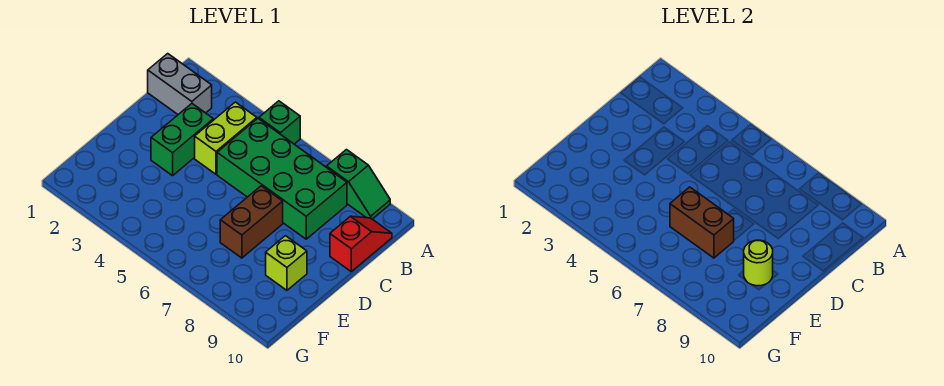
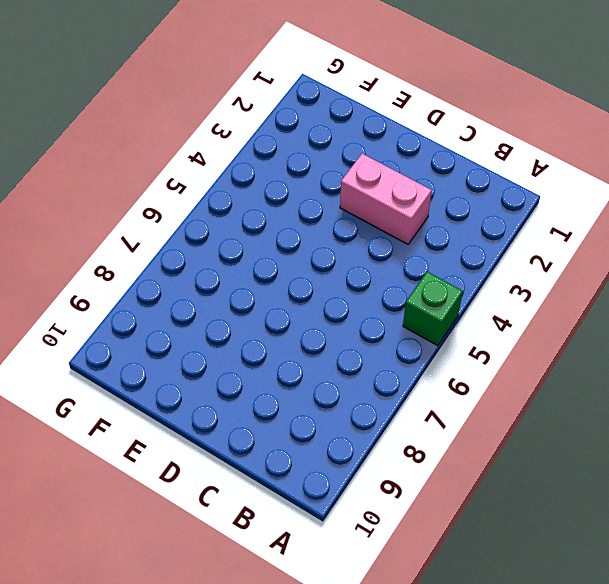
pink 1x2 brick [340,154,432,244] -> green 1x2 brick [151,104,213,176]
none -> green 1x2 slope [327,150,390,219]
none -> grey 1x2 brick [148,54,212,114]

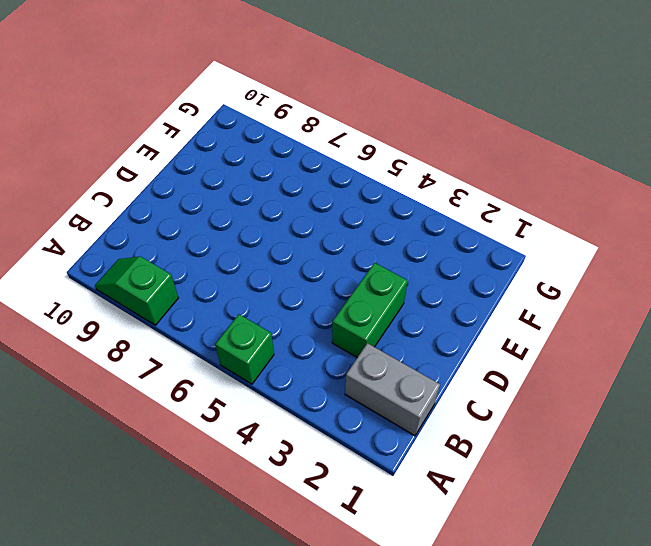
none -> lime 1x2 brick [195,102,257,174]
none -> green 2x4 brick [217,119,347,239]

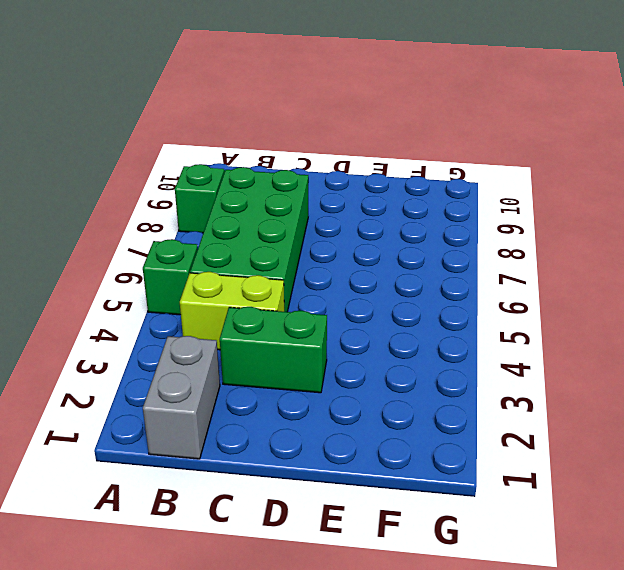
none -> red 1x2 slope [330,216,392,271]
none -> brown 1x2 brick [220,186,283,258]

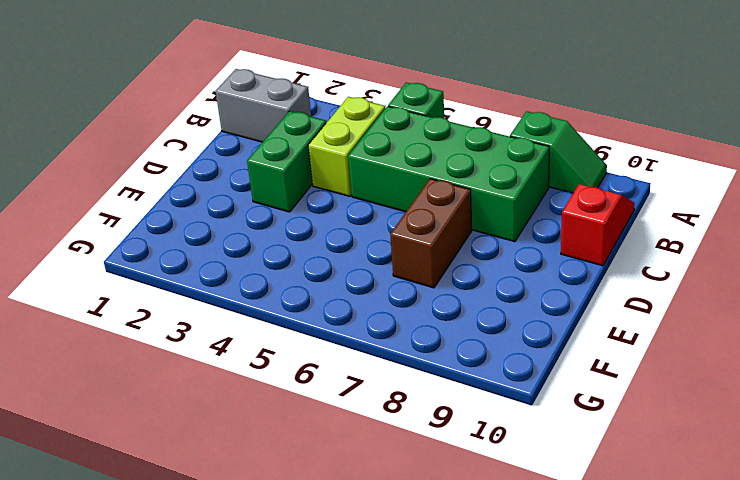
none -> lime 1x1 brick [266,236,307,290]
none -> brown 1x2 brick [670,187,734,258]

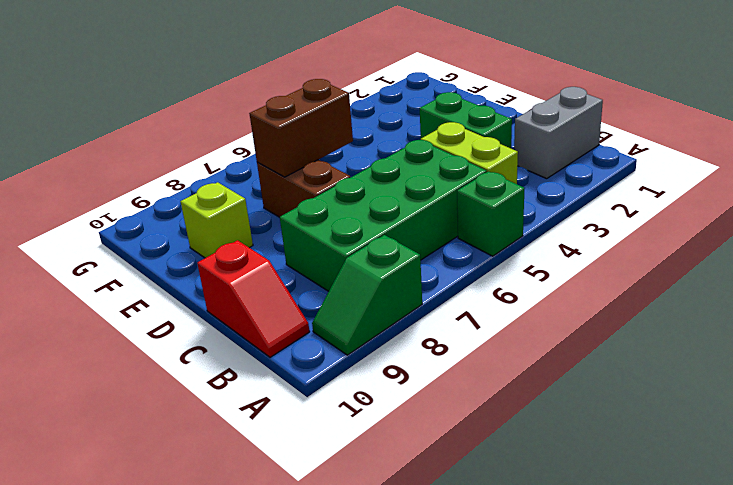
none -> lime 1x1 round brick [744,240,773,286]

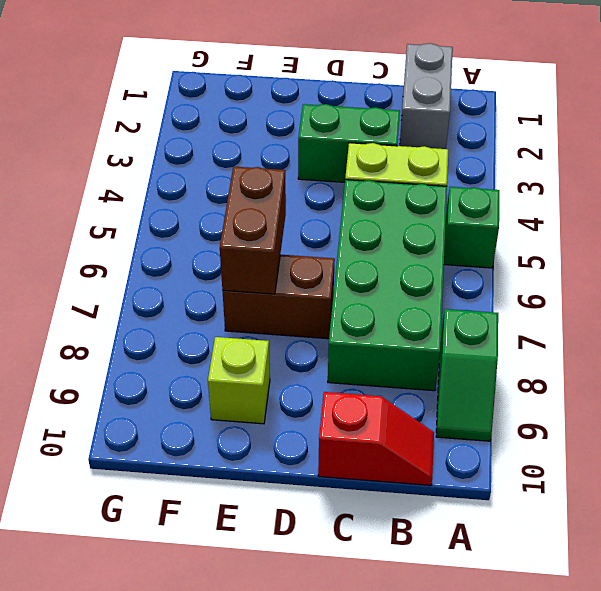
none -> lime 1x1 round brick [744,240,773,286]

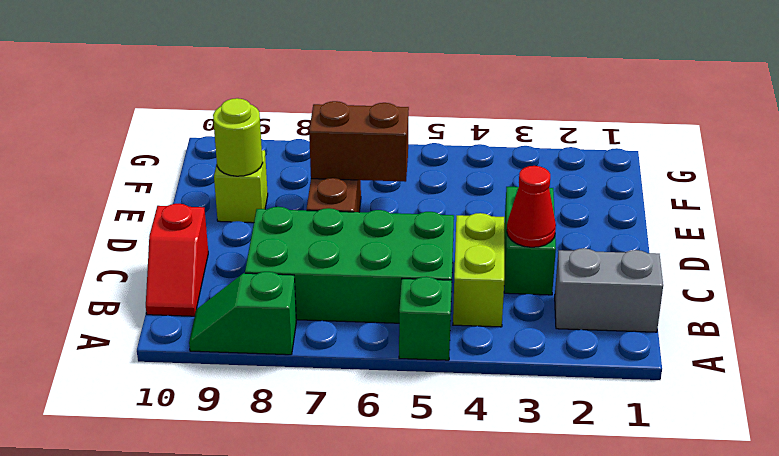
red 1x1 cone [507,166,556,247] -> none

